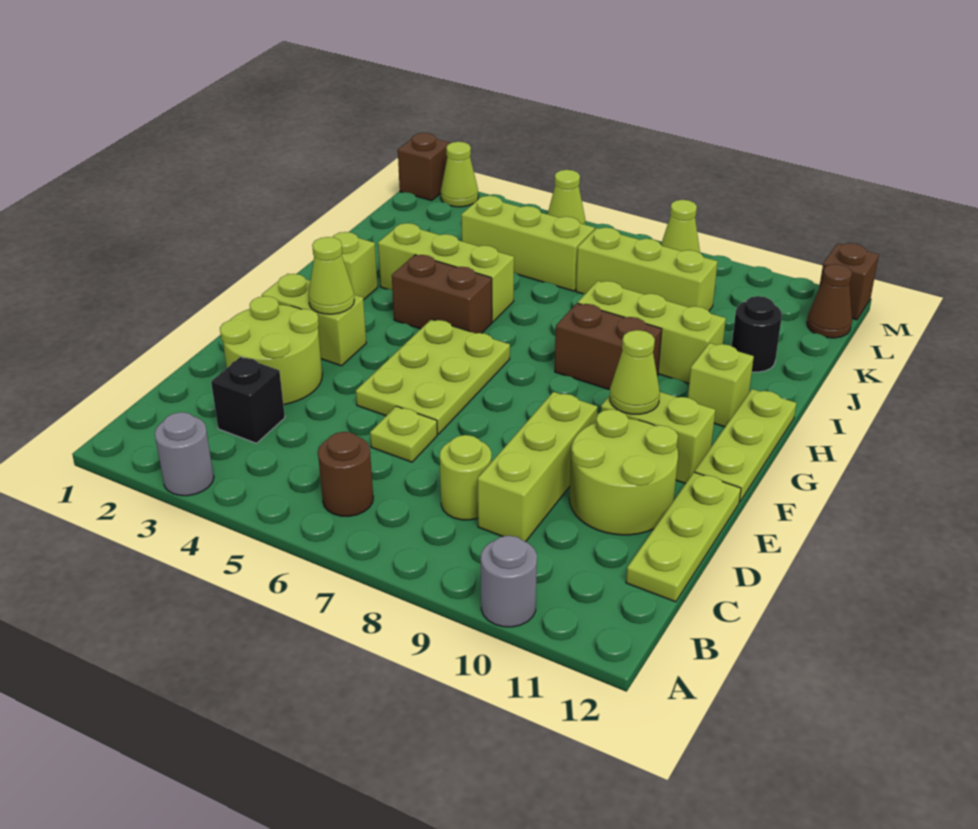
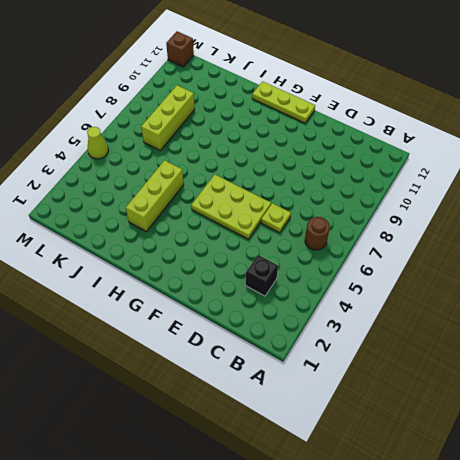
none -> grey 1x1 round brick [155,412,214,496]
none -> grey 1x1 round brick [481,536,537,627]
none -> lime 1x1 round brick [440,435,491,520]
none -> lime 1x3 brick [478,392,598,542]

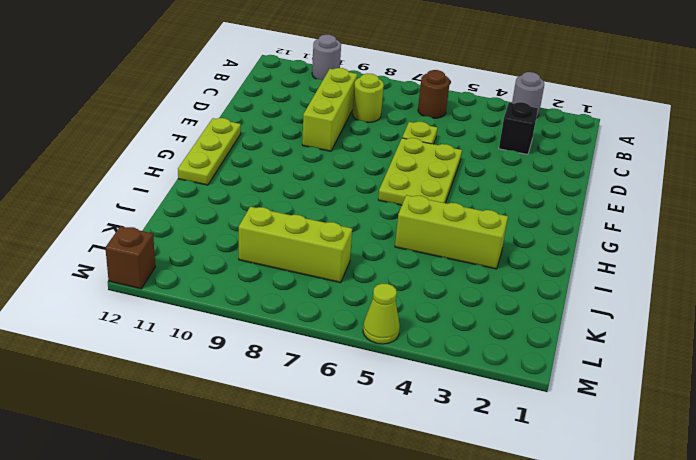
none -> lime 1x3 plate [626,472,741,602]
none -> lime 2x2 round brick [220,296,322,405]
none -> lime 2x2 round brick [569,409,678,535]
none -> lime 1x2 brick [262,274,366,366]

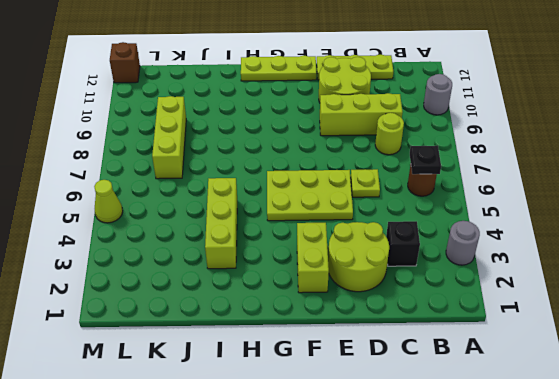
black 1x1 plate [410,146,441,174] -> none
none -> lime 1x2 brick [601,392,715,484]
none -> lime 1x1 brick [333,232,378,300]
none -> brown 1x2 brick [392,255,492,333]
none -> brown 1x2 brick [555,303,662,390]

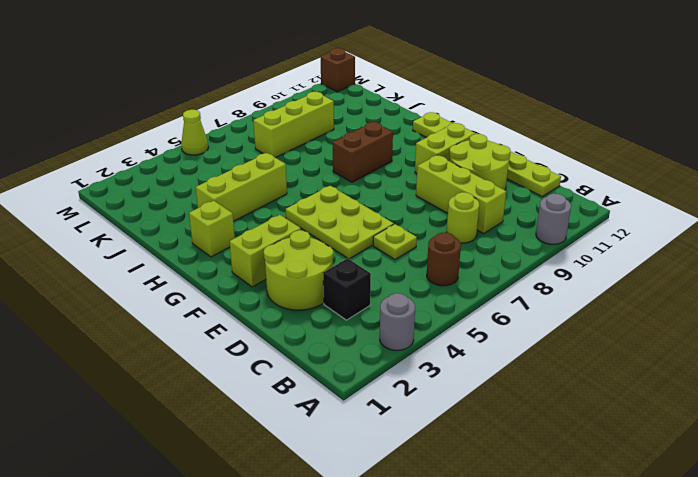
none -> brown 1x2 brick [392,255,492,333]
none -> lime 1x1 brick [688,343,754,427]
none -> lime 1x3 brick [578,281,726,383]
none -> black 1x1 round brick [732,296,782,372]

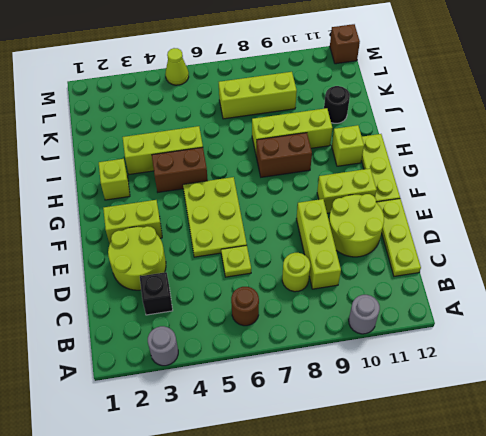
none -> lime 1x3 brick [461,196,595,291]
none -> brown 1x1 cone [807,264,852,338]
none -> brown 1x1 brick [398,133,450,201]
none -> lime 1x1 cone [440,142,478,207]

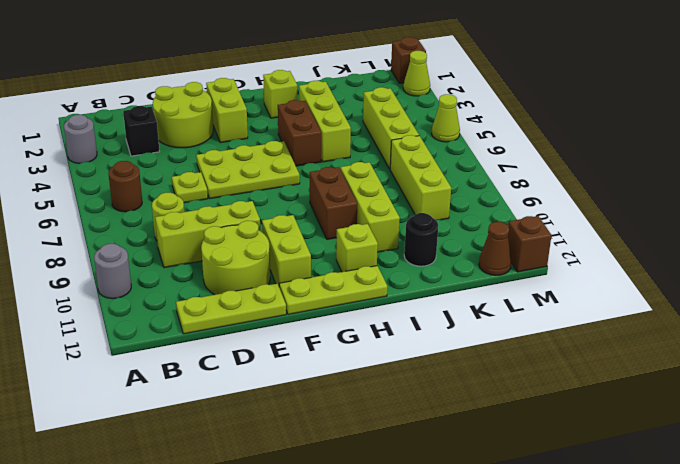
none -> lime 1x1 cone [661,200,700,253]
none -> lime 1x1 cone [308,237,354,314]
none -> lime 1x1 cone [610,330,660,414]

